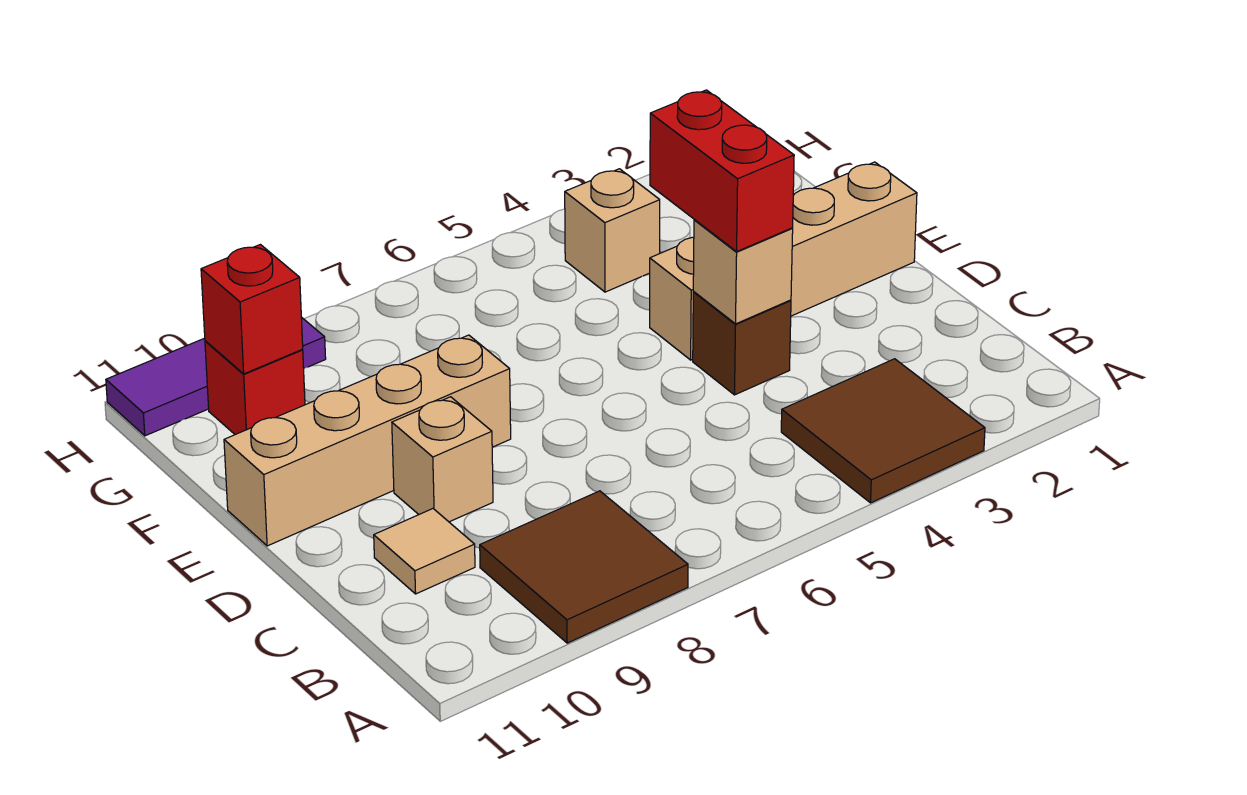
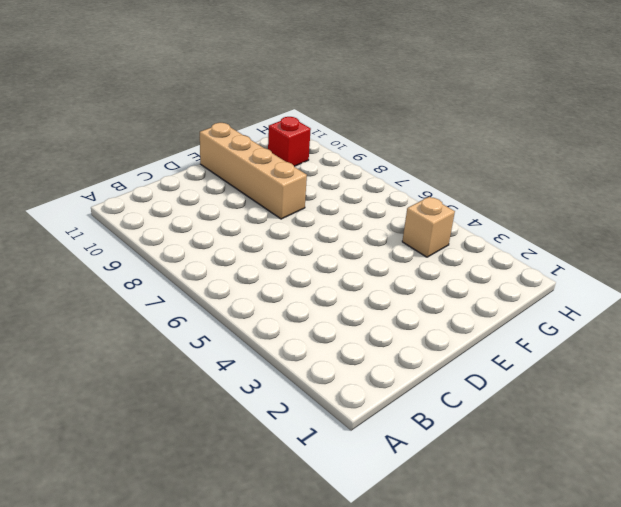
none -> brown 2x2 tile [781,359,985,503]
none -> brown 2x2 tile [480,491,688,643]
none -> tan 1x1 tile [374,509,475,594]

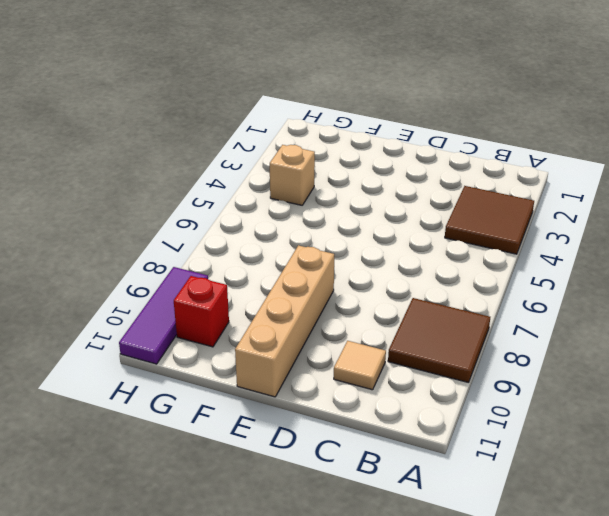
none -> brown 1x1 brick [693,292,791,395]
none -> tan 1x1 brick [392,397,493,522]
none -> tan 1x4 brick [650,162,917,360]

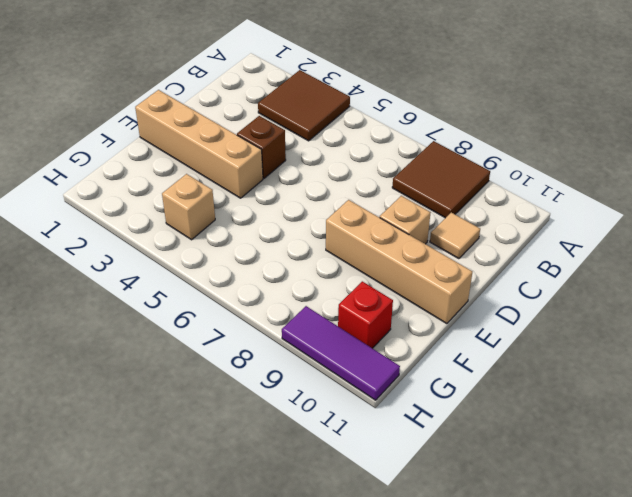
none -> tan 1x1 brick [693,220,793,324]
none -> red 1x1 brick [201,245,303,374]
none -> red 1x2 brick [650,90,794,251]

